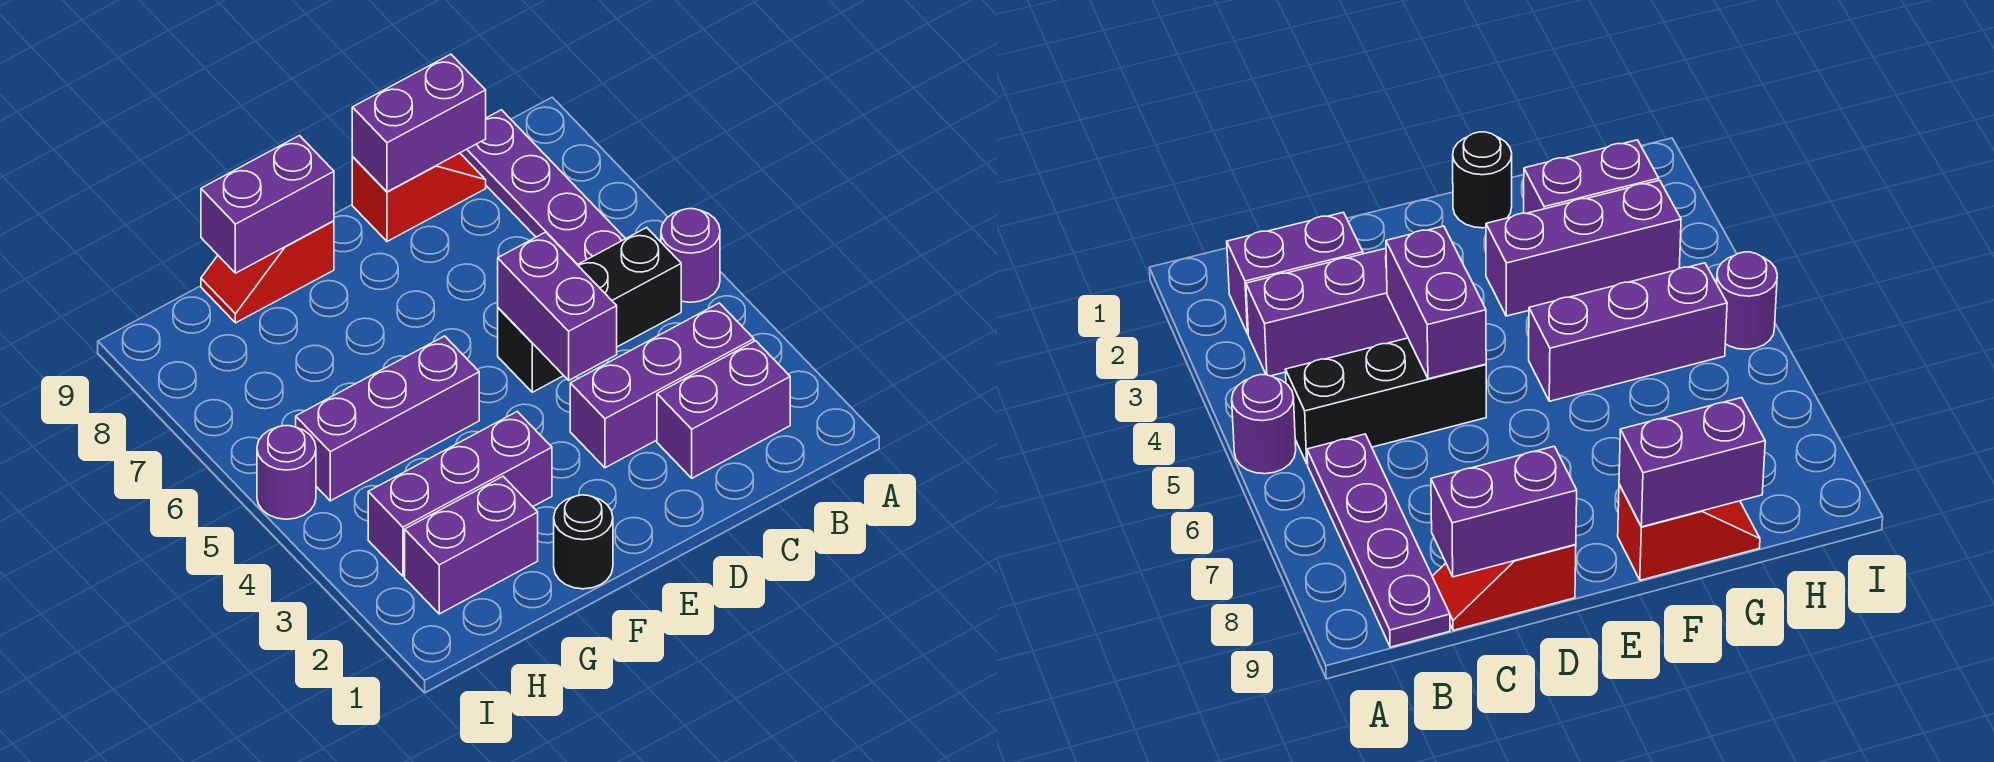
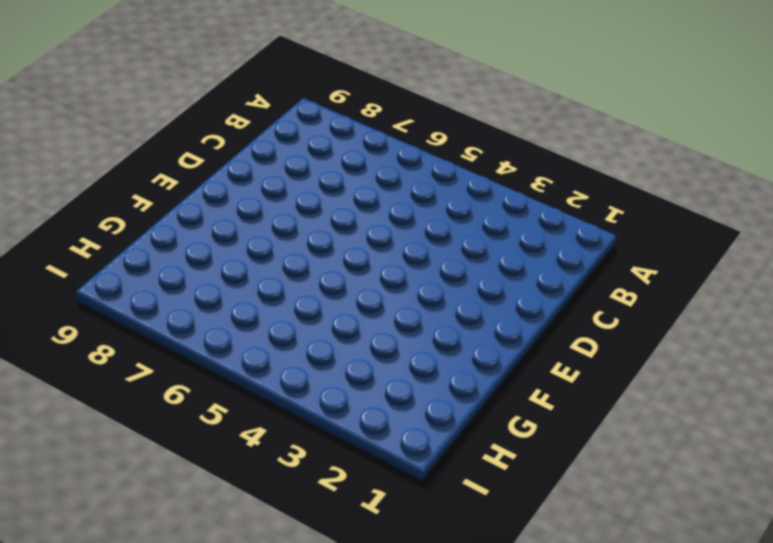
none -> purple 1x1 round brick [661,209,720,302]
none -> purple 1x2 brick [657,341,790,478]
none -> purple 1x3 brick [570,303,754,468]

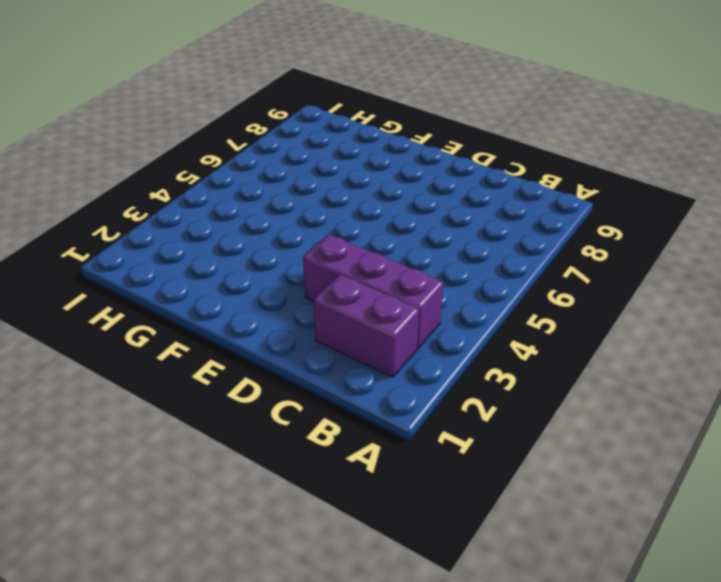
none -> purple 1x1 round brick [661,209,720,302]
none -> black 1x3 brick [498,228,681,392]
none -> purple 1x4 plate [460,110,626,265]

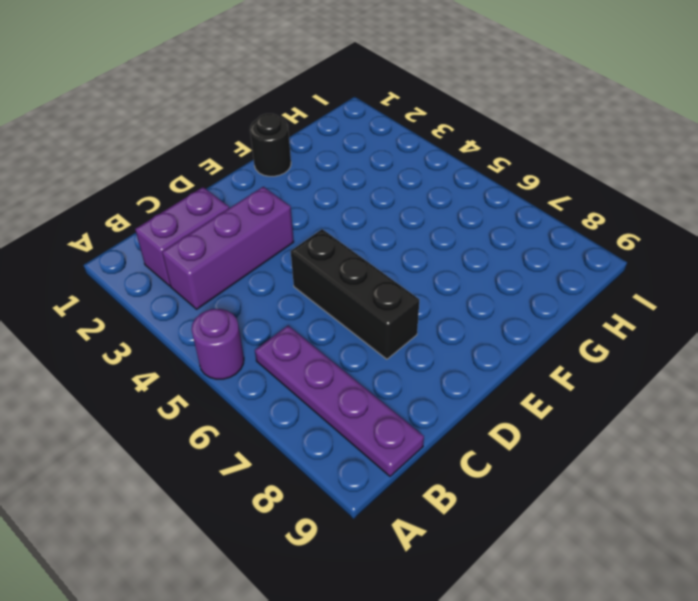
black 1x3 brick [291,229,419,359] -> black 1x3 brick turned to [498,228,681,392]
none -> red 1x2 slope [352,153,486,241]
none -> purple 1x3 brick [368,411,552,576]
none -> purple 1x3 brick [296,336,479,501]

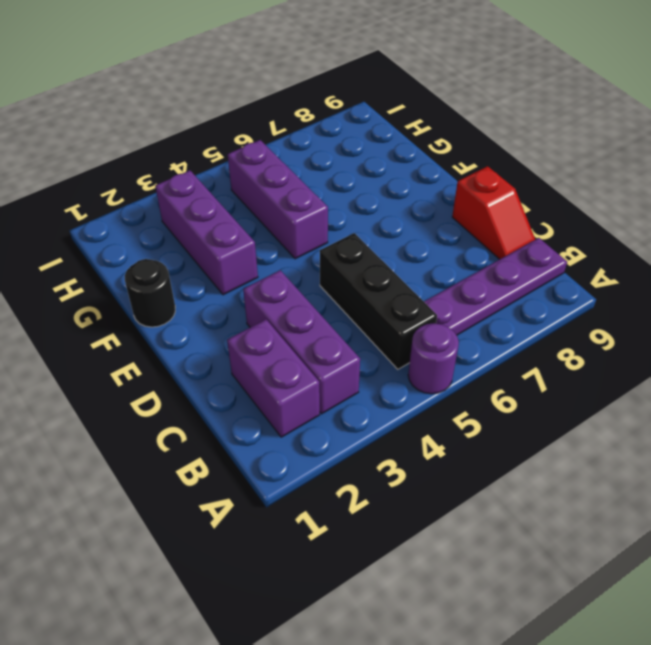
none -> red 1x2 slope [201,221,334,323]
none -> purple 1x2 brick [405,477,538,614]
none -> purple 1x1 round brick [257,426,316,519]

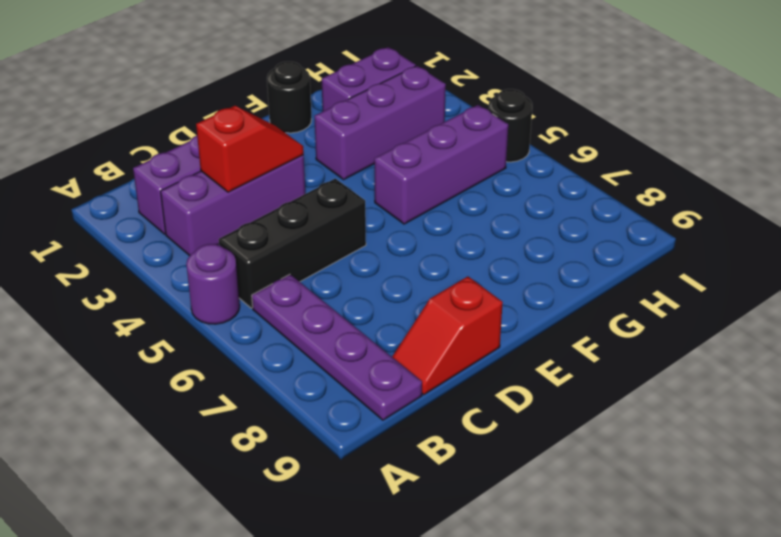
red 1x2 slope [196,106,304,192] -> red 1x2 slope moved to [201,221,334,323]
black 1x1 round brick [489,89,532,162] -> purple 1x1 round brick [257,426,316,519]
none -> purple 1x2 brick [352,54,486,192]
none -> purple 1x2 brick [498,232,617,380]
none -> purple 1x2 brick [201,136,334,273]

